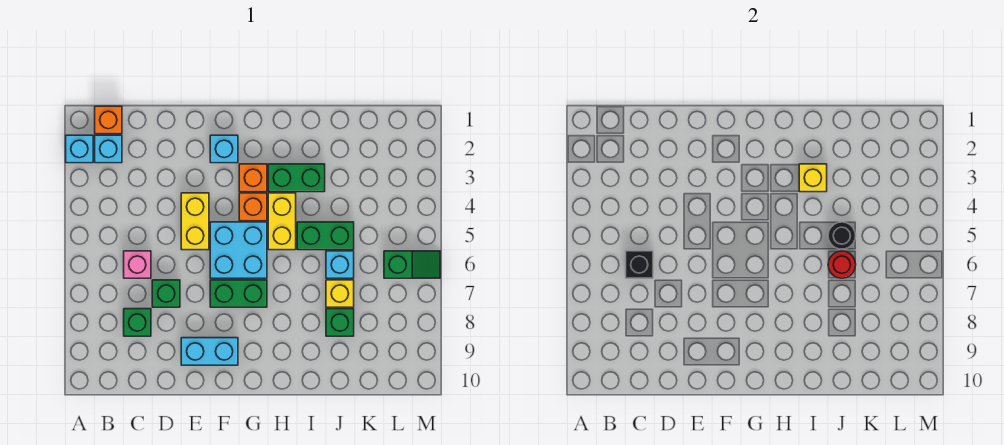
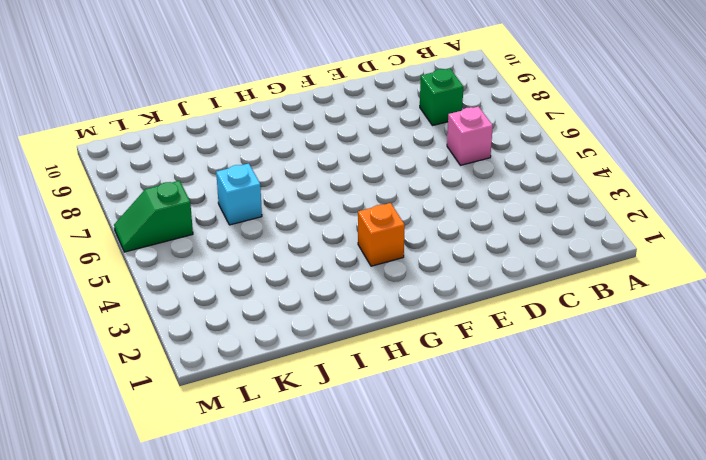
none -> cyan 1x1 brick [66,135,93,163]
none -> orange 1x1 brick [95,106,122,134]
none -> cyan 1x1 brick [95,135,122,163]

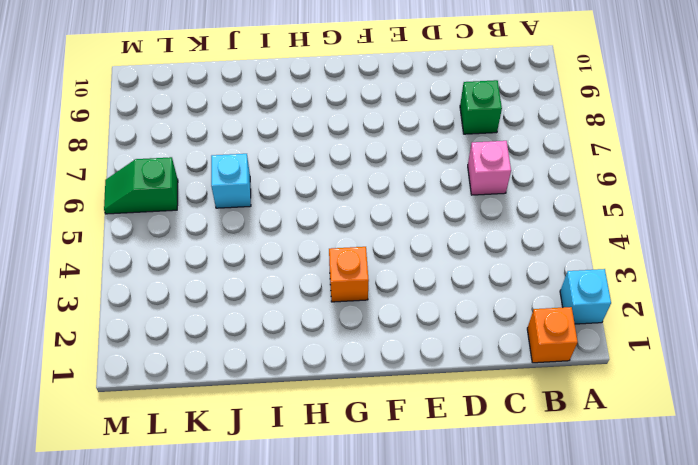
none -> cyan 1x1 brick [95,135,122,163]
none -> green 1x1 brick [152,280,180,307]
none -> yellow 1x2 brick [181,193,209,250]

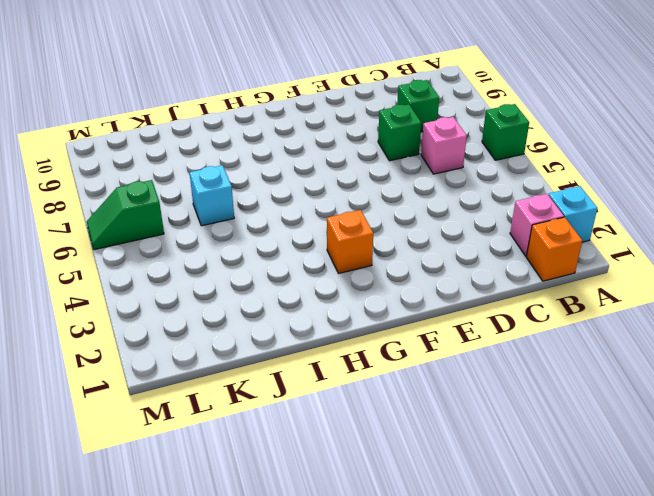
green 1x1 brick [482,104,529,160] -> green 1x1 brick moved to [326,309,354,336]
pink 1x1 brick [510,194,564,256] -> cyan 1x1 brick [95,135,122,163]
none -> yellow 1x2 brick [181,193,209,250]
none -> cyan 1x2 brick [181,338,238,365]
none -> cyan 1x1 brick [210,135,238,163]

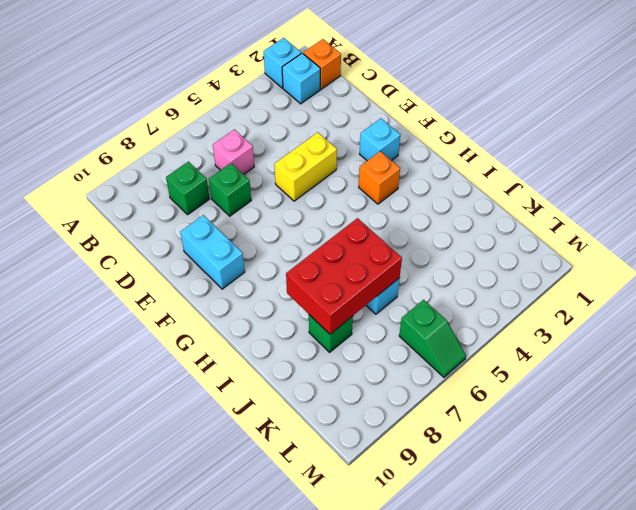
red 2x3 brick [286,218,402,334] -> red 1x1 round brick [828,251,856,278]
none -> cyan 2x2 brick [210,222,267,278]
none -> green 1x2 brick [210,280,267,307]
none -> orange 1x1 brick [239,193,267,221]

